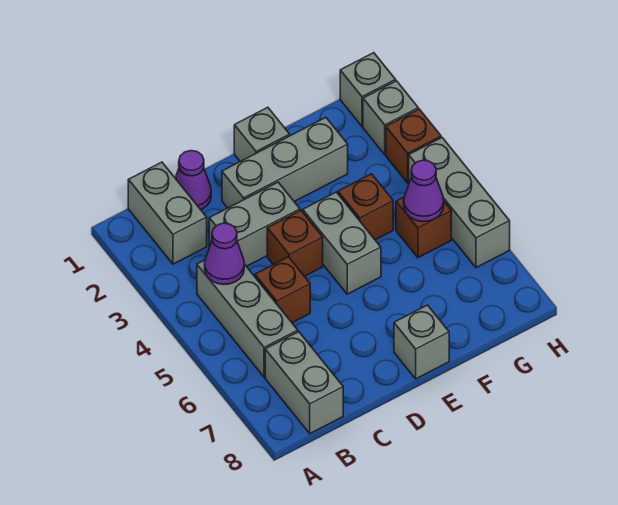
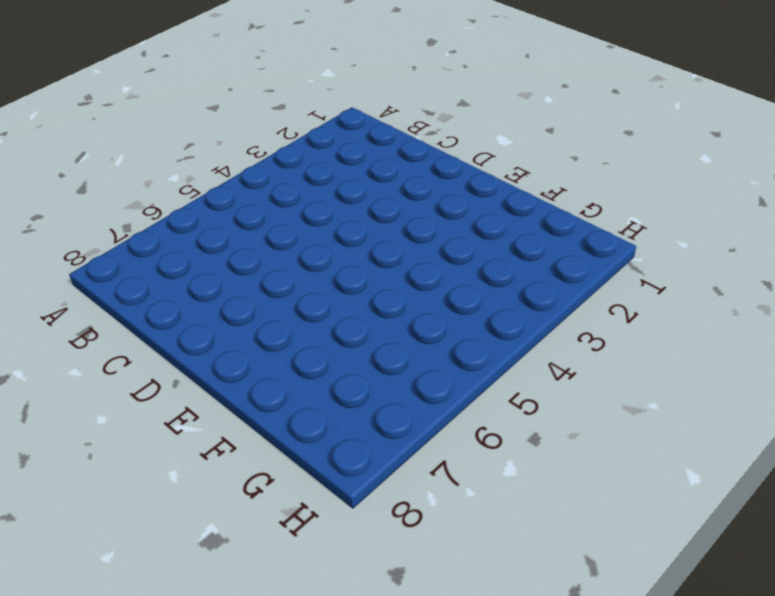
none -> grey 1x2 brick [128,162,207,264]
none -> grey 1x3 brick [197,260,298,377]
none -> grey 1x2 brick [265,332,343,434]

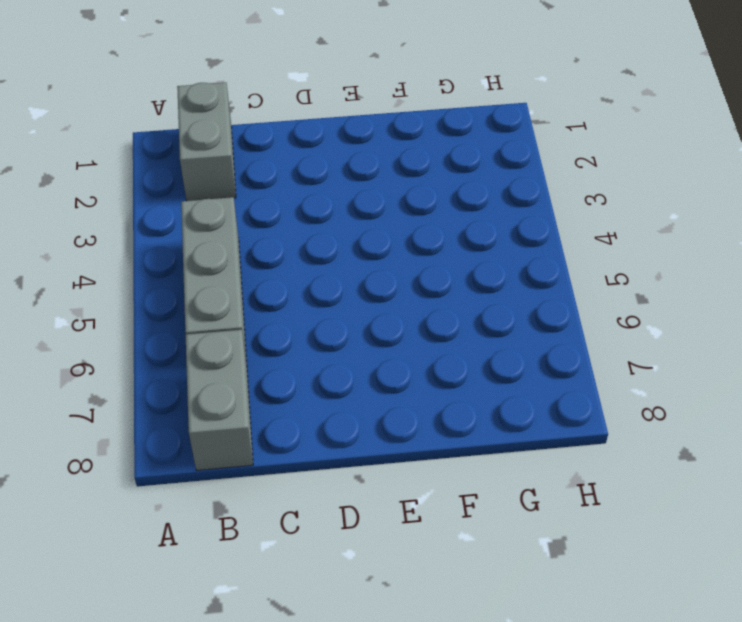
none -> purple 1x1 cone [175,151,211,210]
none -> grey 1x2 brick [209,182,300,266]
none -> brown 1x1 brick [255,257,310,323]

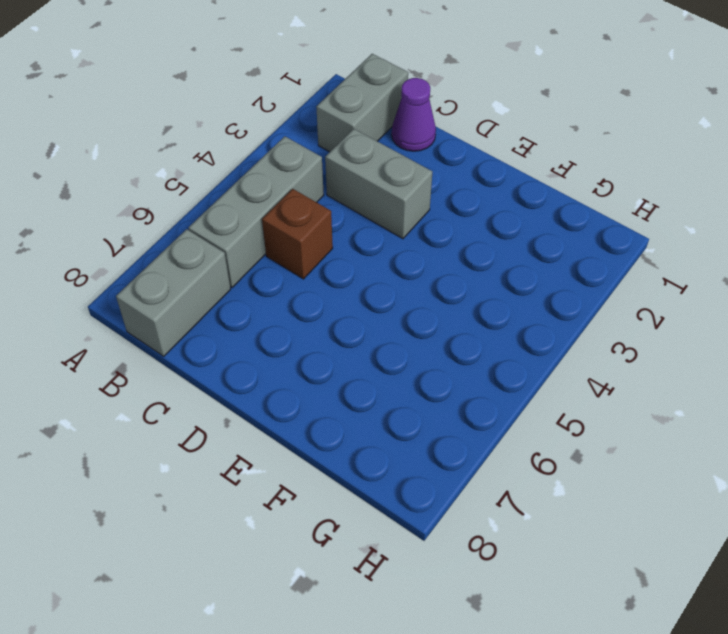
none -> grey 1x3 brick [222,118,348,208]
none -> brown 1x1 brick [267,211,323,276]
none -> grey 1x1 brick [234,107,290,161]

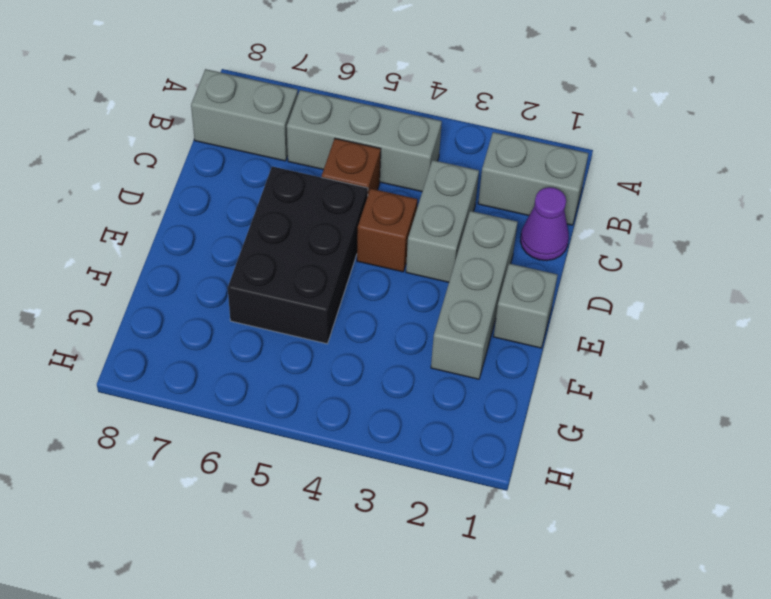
black 2x3 brick [228,166,368,344] -> grey 1x2 brick [303,192,381,294]
none -> grey 1x1 brick [394,305,449,379]
none -> brown 1x1 brick [338,174,393,240]
none -> brown 1x1 brick [396,197,451,258]

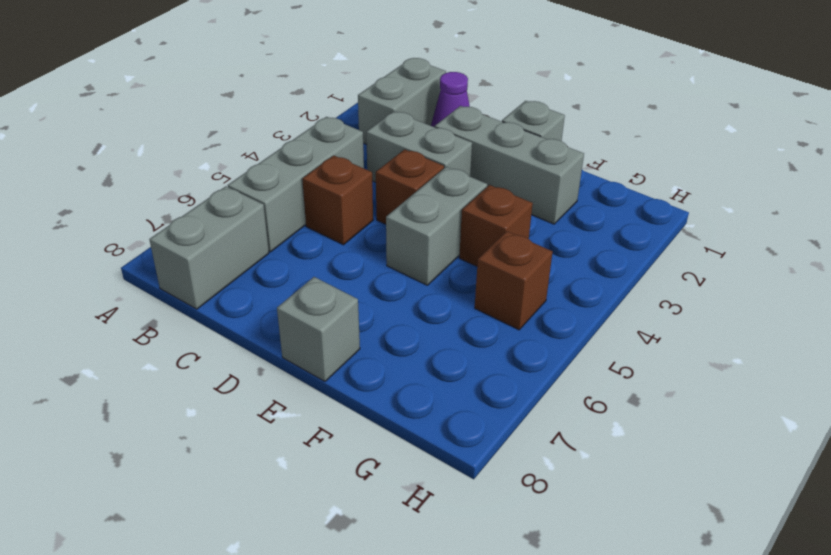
none -> grey 1x1 brick [340,53,396,126]
none -> grey 1x1 brick [363,81,418,155]
none -> brown 1x1 brick [386,109,441,183]

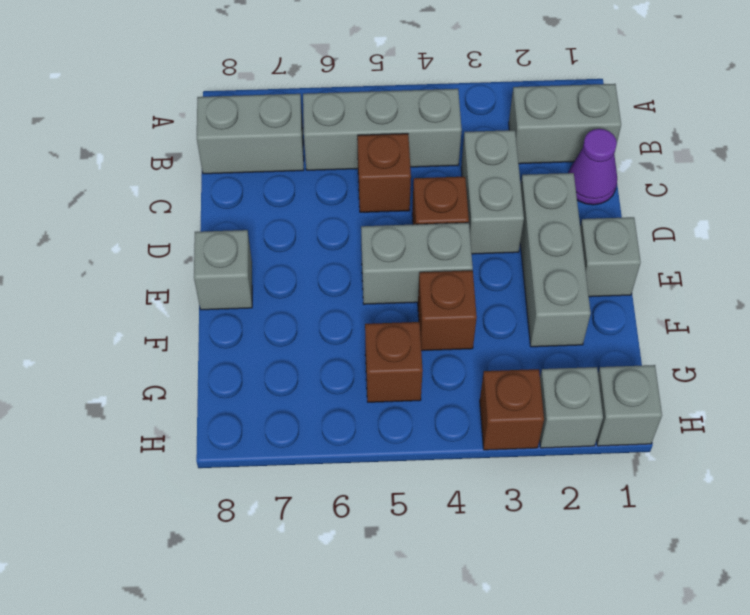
none -> grey 1x3 brick [409,138,510,268]
none -> purple 1x1 cone [205,223,244,285]
none -> purple 1x1 cone [404,160,444,222]

